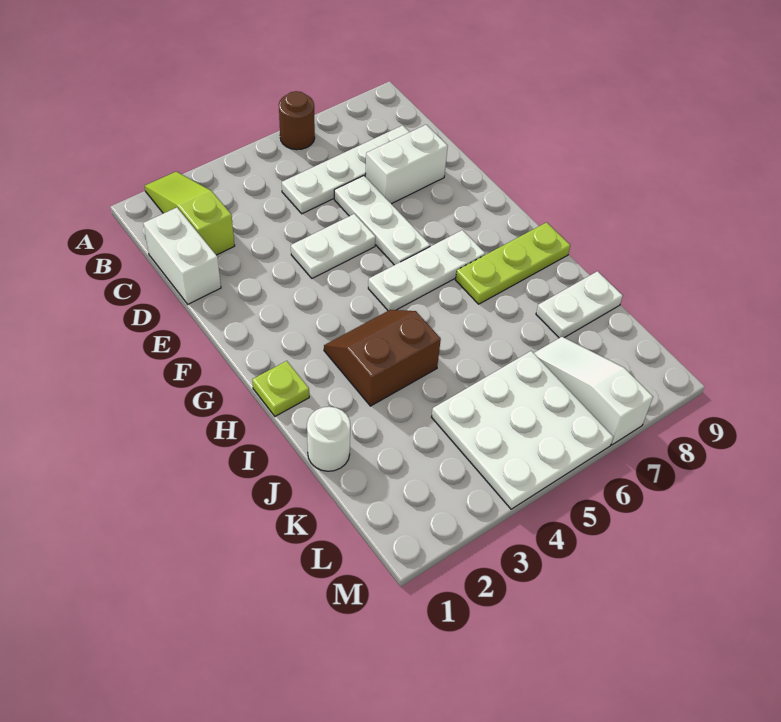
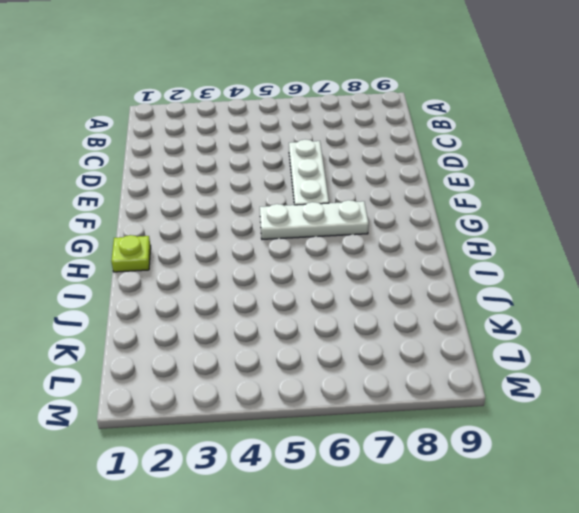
none -> lime 1x3 slope [145,172,235,255]
none -> brown 1x1 round brick [279,91,315,150]
none -> white 1x2 brick [143,208,221,304]

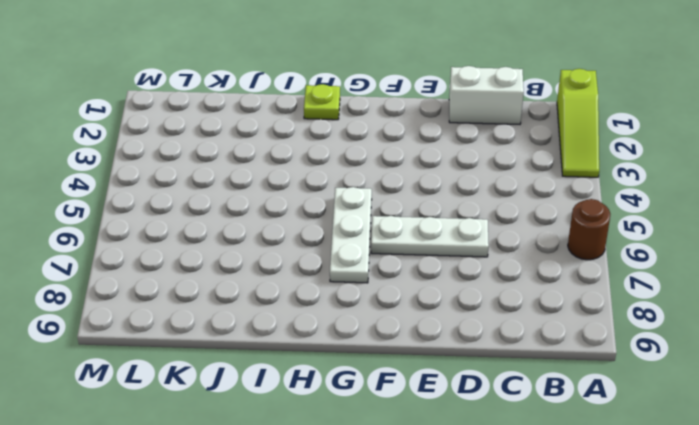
lime 1x3 slope [557,69,599,177] -> lime 1x3 slope turned to [145,172,235,255]
none -> white 1x4 plate [282,125,409,214]
none -> white 1x2 brick [365,125,448,204]
none -> white 1x2 plate [291,214,376,278]

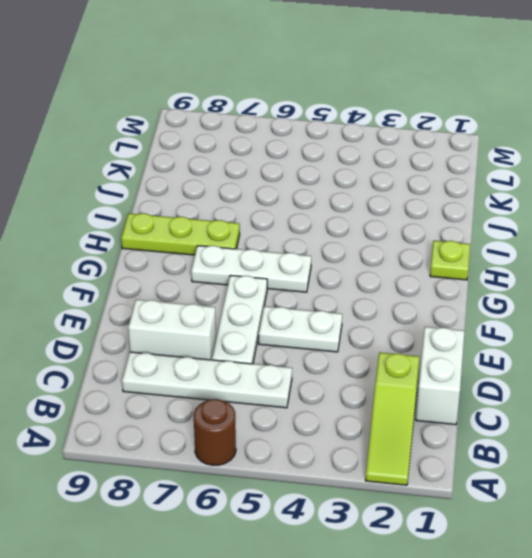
none -> brown 2x2 slope [324,310,441,406]
none -> white 1x1 round brick [307,407,350,471]
none -> white 1x2 plate [536,271,623,338]

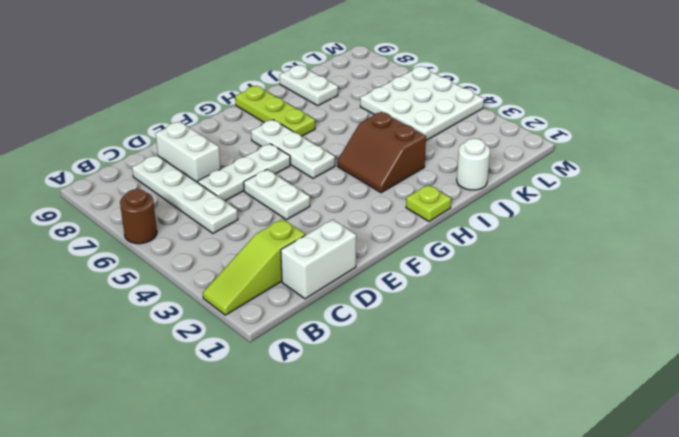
none -> white 1x3 slope [534,337,653,445]

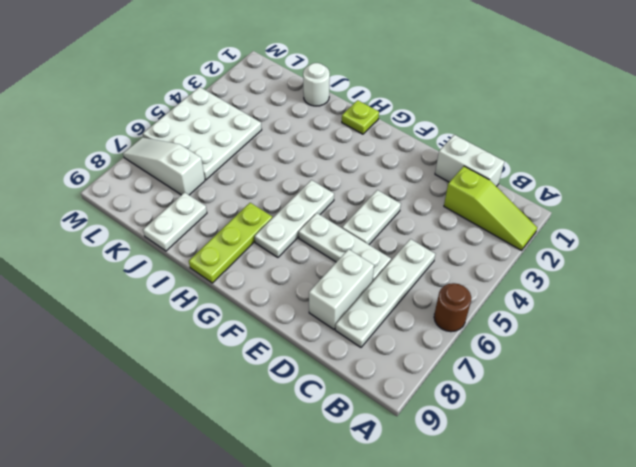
white 1x3 slope [123,138,205,195] -> white 1x3 slope turned to [534,337,653,445]
none -> brown 2x2 slope [324,310,441,406]

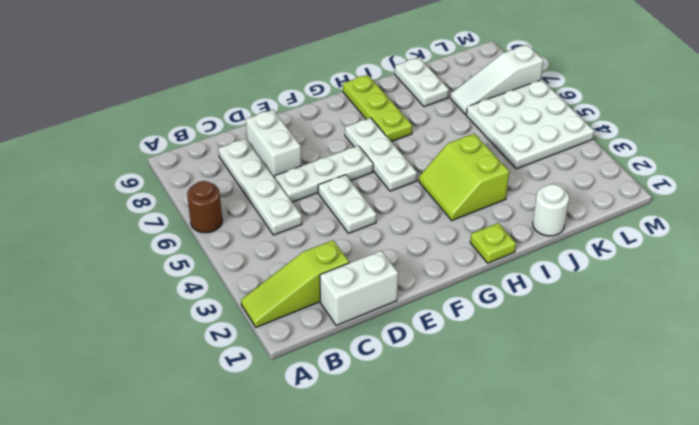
lime 2x2 slope [419,134,509,220] -> brown 2x2 slope [324,310,441,406]

